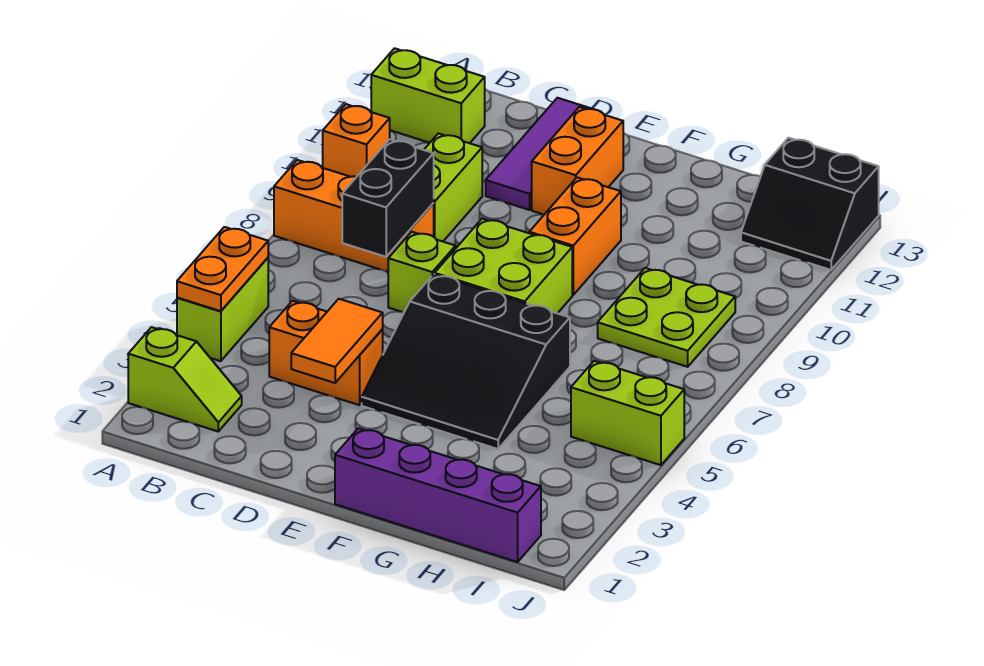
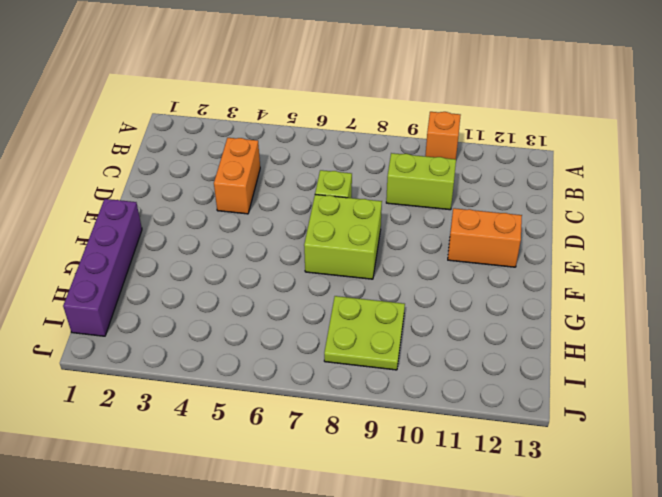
none -> lime 1x2 slope [128,327,242,431]
none -> lime 1x2 brick [177,258,268,361]
none -> orange 1x3 brick [274,160,434,272]

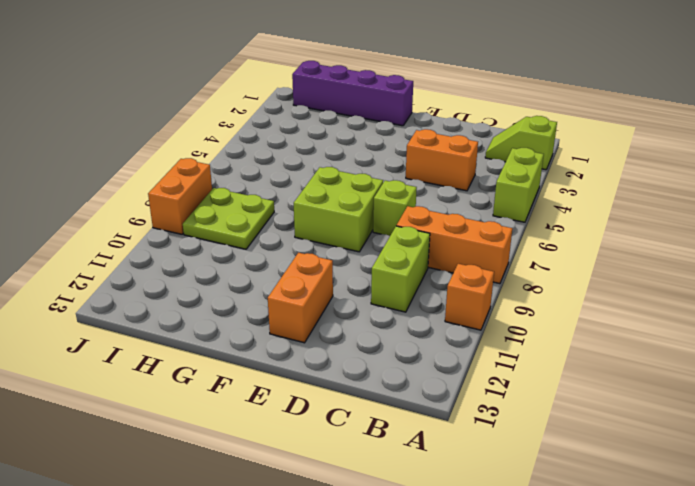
orange 1x2 brick [148,158,212,234] -> orange 1x2 brick moved to [529,178,621,295]
none -> lime 1x2 brick [371,48,485,143]
none -> purple 1x3 tile [486,98,601,210]
none -> black 3x3 slope [362,274,570,449]

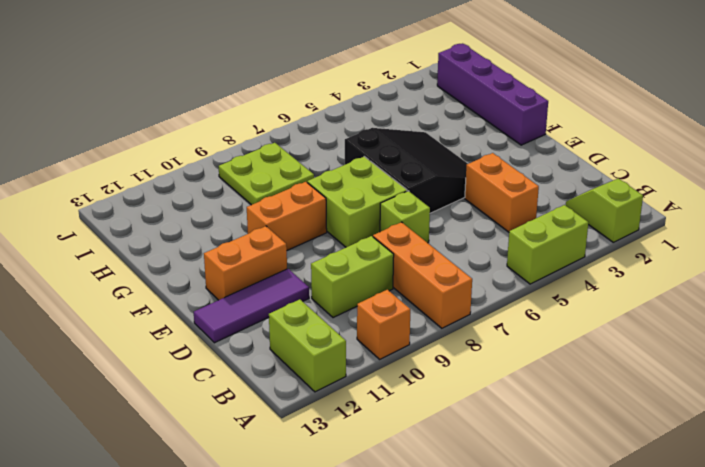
none -> lime 1x2 brick [571,361,684,465]
none -> black 2x2 slope [741,138,879,270]
none -> orange 1x2 plate [177,227,268,311]

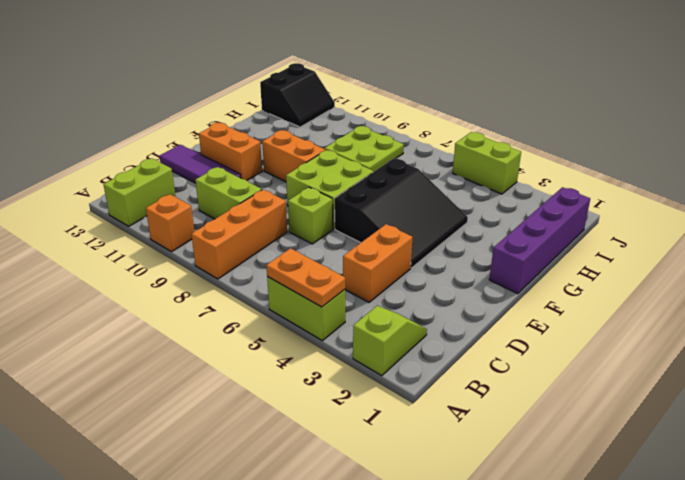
lime 1x2 brick [453,132,521,194] -> lime 1x2 brick turned to [571,361,684,465]
none -> black 1x2 brick [342,139,434,257]
none -> orange 1x2 tile [291,299,383,383]

